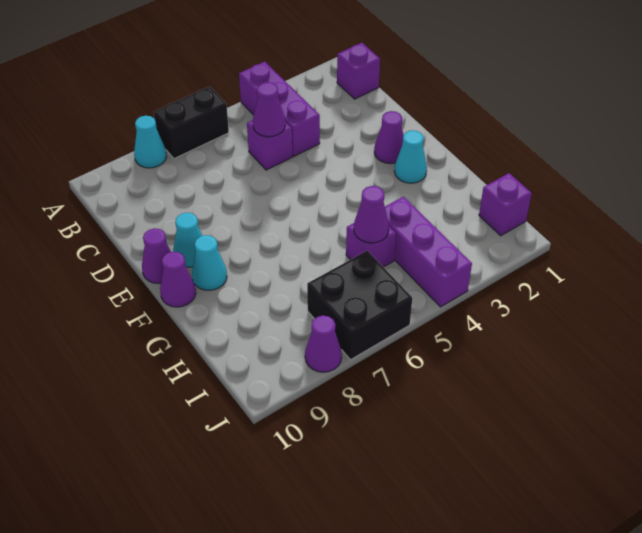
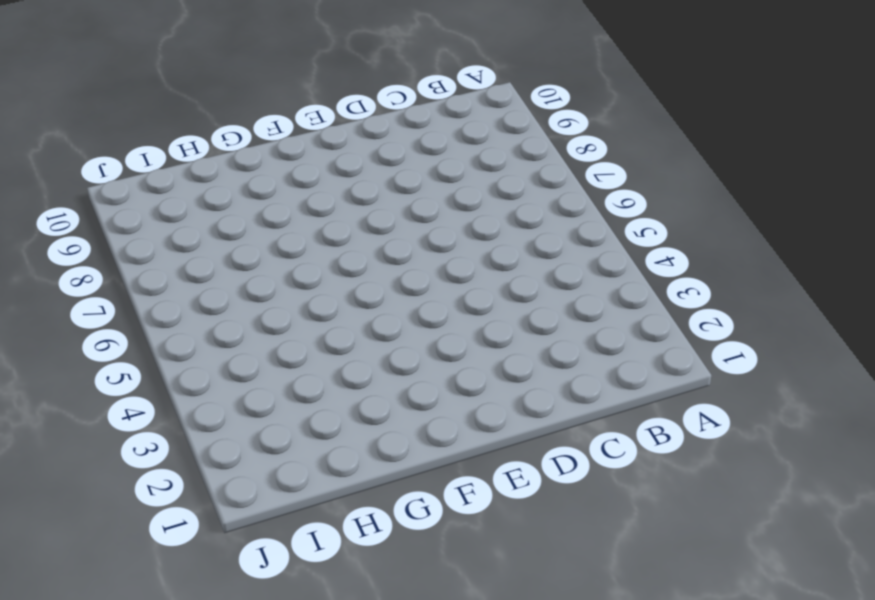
none -> purple 1x3 brick [239,62,320,156]
none -> black 1x2 brick [154,87,229,159]
none -> cyan 1x1 cone [134,116,167,168]

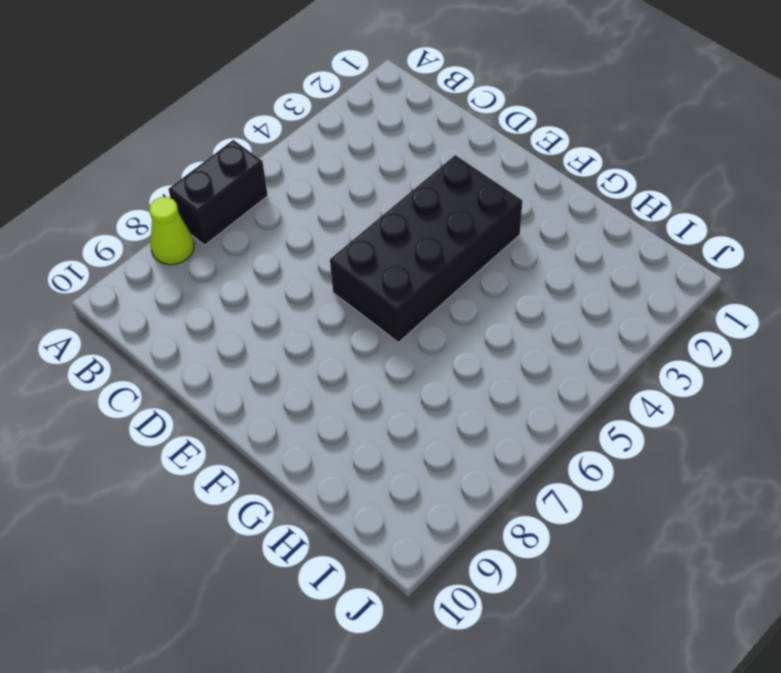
lime 1x1 cone [149,197,194,265] -> cyan 1x1 cone [134,116,167,168]
black 2x4 brick [330,155,522,342] -> none
none -> purple 1x3 brick [239,62,320,156]
none -> purple 1x1 brick [337,43,380,99]
none -> purple 1x1 brick [247,120,293,170]

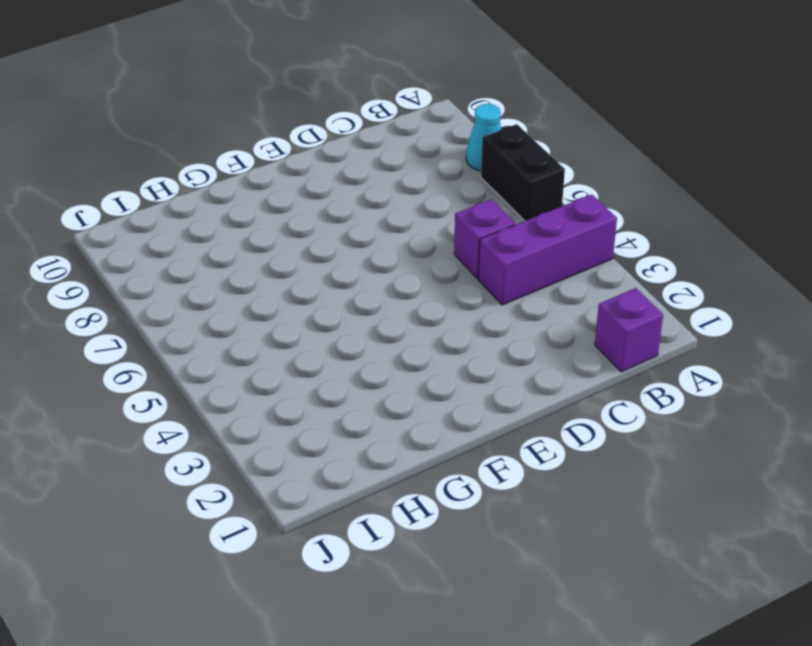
none -> purple 1x1 cone [374,111,404,164]
none -> cyan 1x1 cone [173,213,202,267]
none -> purple 1x1 cone [142,228,171,283]

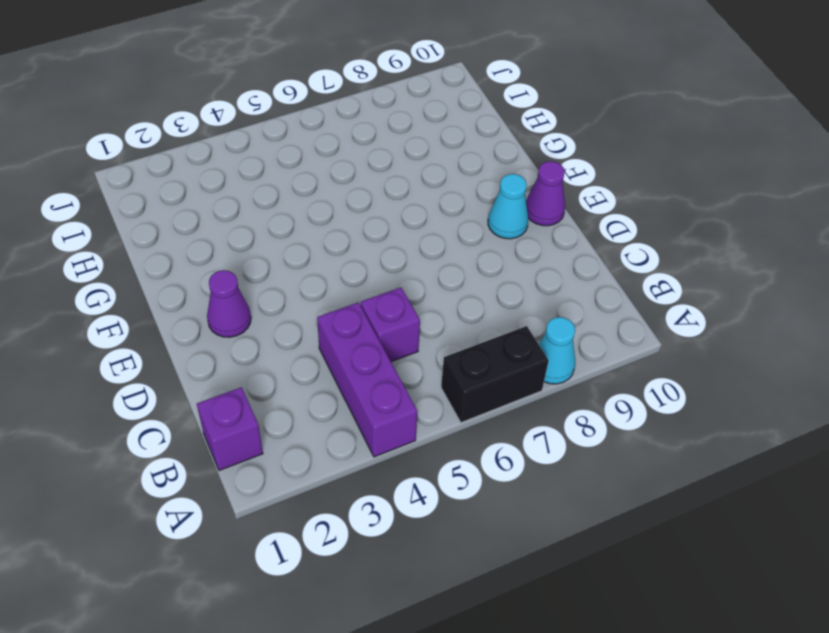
none -> cyan 1x1 cone [394,130,427,183]
none -> cyan 1x1 cone [192,235,227,290]
none -> purple 1x1 cone [160,252,196,307]

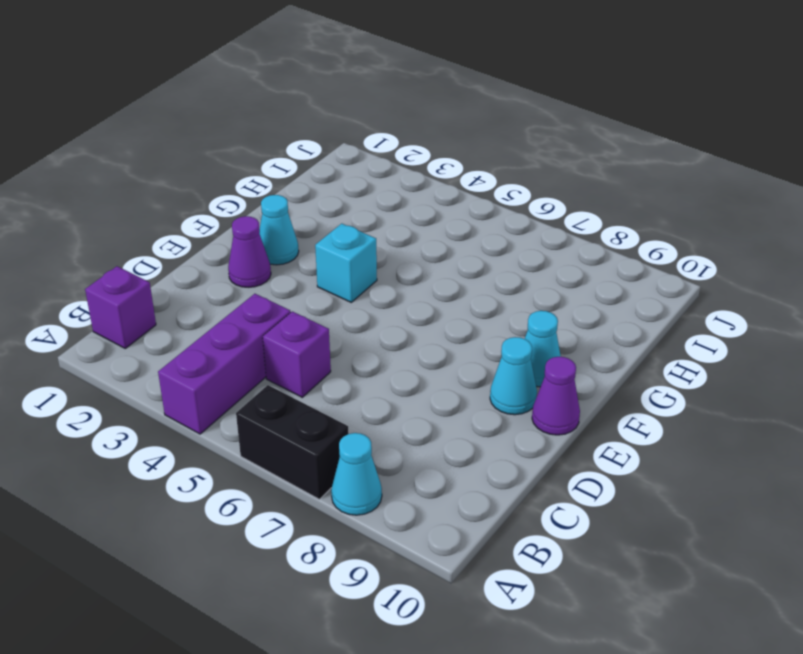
cyan 1x1 brick [315,224,377,302] -> none
none -> purple 1x1 cone [160,252,196,307]
none -> purple 1x3 brick [385,197,472,307]
none -> purple 1x1 brick [346,223,396,267]

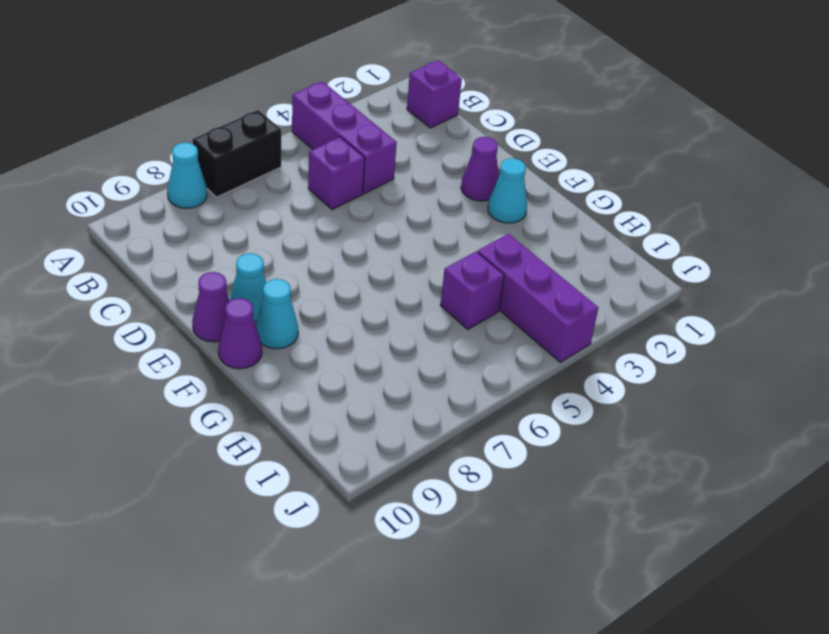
none -> purple 1x1 brick [479,173,532,236]
none -> black 2x2 brick [307,251,412,360]
none -> purple 1x1 cone [305,315,342,372]

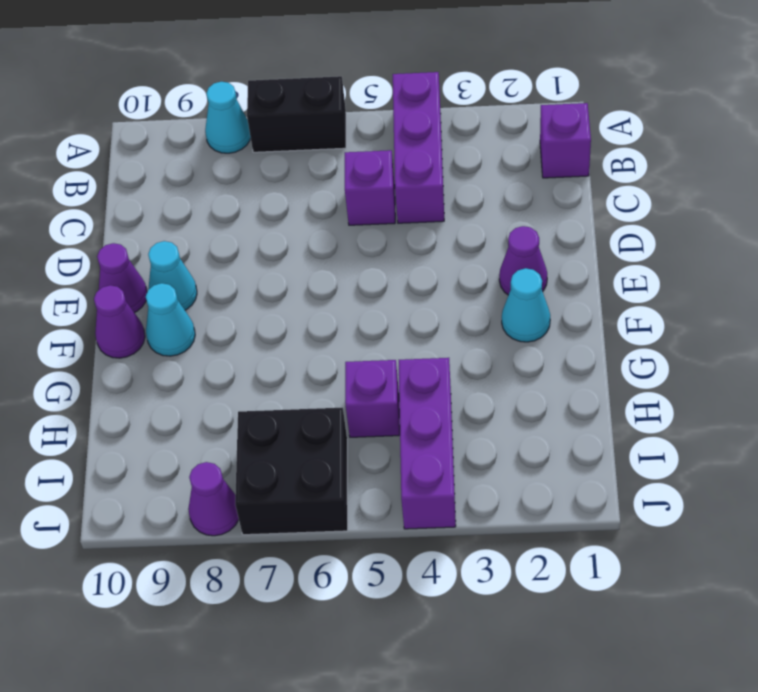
none -> purple 1x1 brick [479,173,532,236]
none -> purple 1x1 cone [253,82,285,137]
none -> purple 1x1 cone [354,186,389,243]

